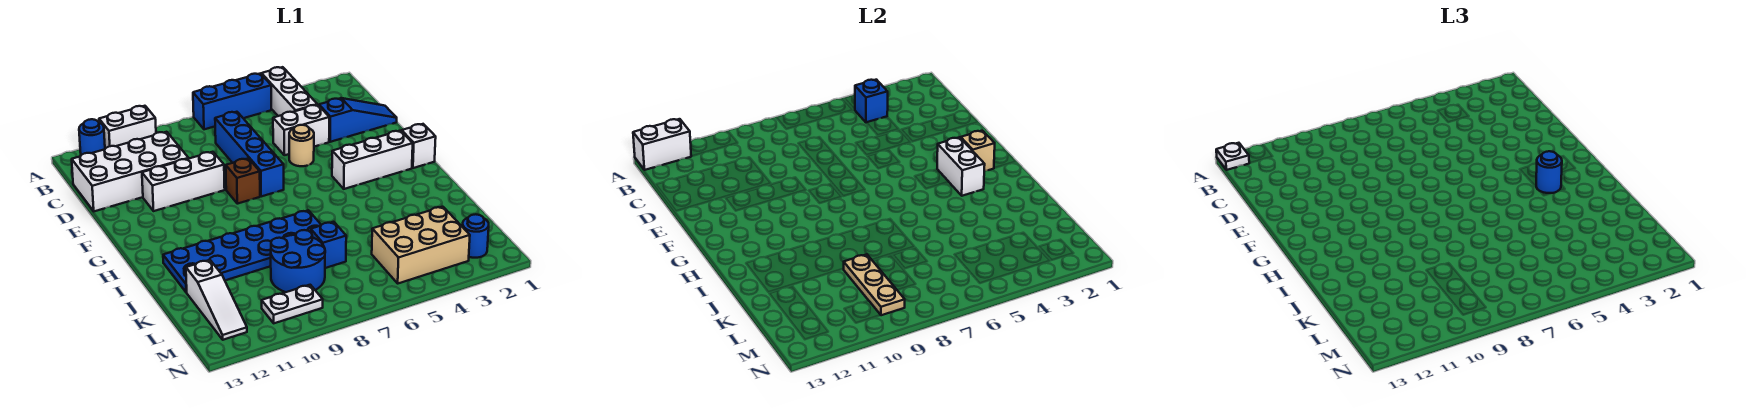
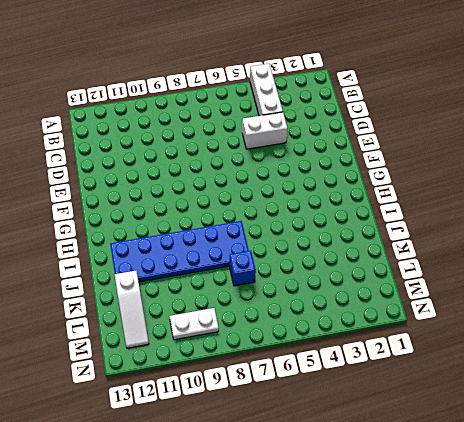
none -> blue 1x3 brick [193,73,271,129]
none -> white 1x2 brick [99,106,156,149]
none -> blue 1x1 round brick [79,119,105,155]

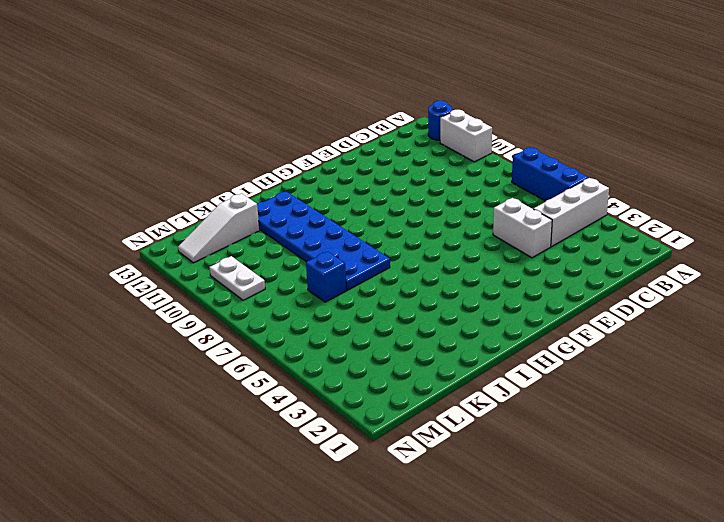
none -> blue 1x4 brick [215,112,284,197]
none -> white 2x4 brick [72,132,189,211]
none -> blue 1x3 slope [319,98,397,142]

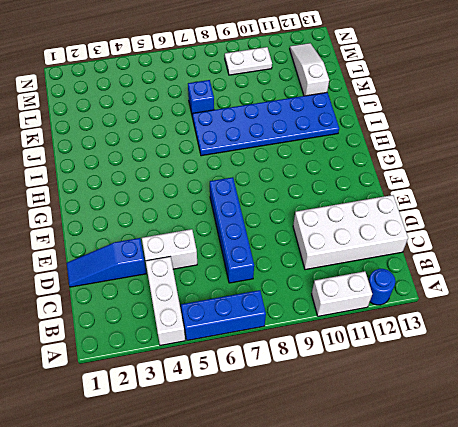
none -> tan 1x1 round brick [289,125,314,166]
none -> white 1x3 brick [142,152,225,211]
none -> brown 1x1 brick [226,158,260,204]

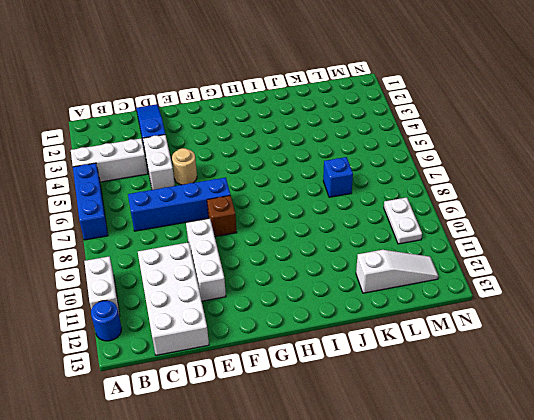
none -> white 1x1 brick [402,124,436,168]
none -> white 1x3 brick [332,131,413,189]
none -> blue 2x6 plate [163,210,321,292]

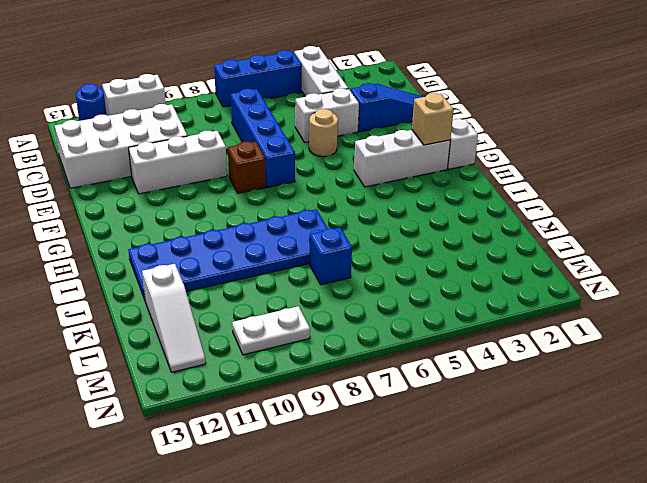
none -> blue 2x2 round brick [271,230,325,292]
none -> tan 2x3 brick [372,207,470,283]
none -> blue 1x1 round brick [462,214,489,258]

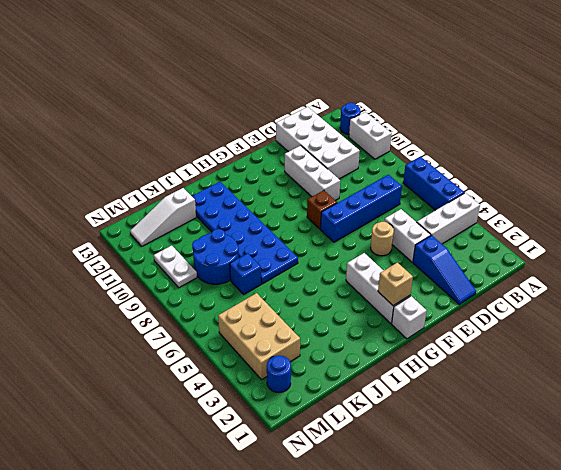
none -> white 1x2 brick [633,119,691,170]
none -> blue 1x1 brick [855,80,888,123]
none -> white 1x2 brick [937,137,985,196]

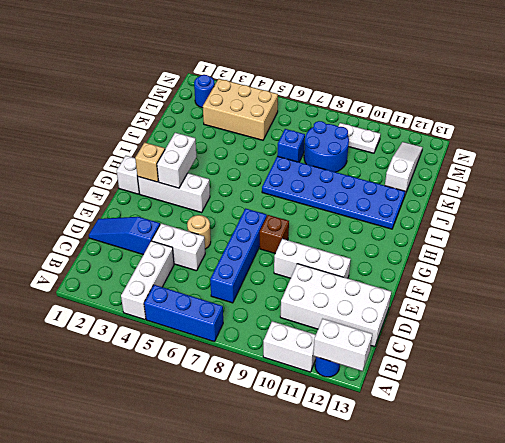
none -> blue 1x1 brick [855,80,888,123]
none -> tan 1x3 plate [844,254,905,315]
none -> white 1x1 plate [1216,143,1249,170]

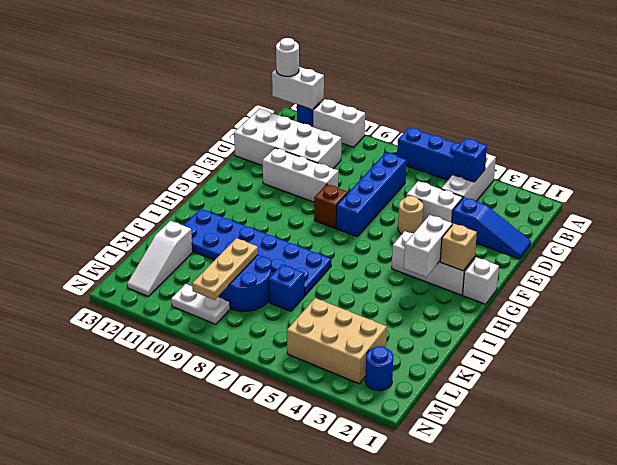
white 1x1 round brick [276,38,299,76] -> white 1x1 plate [1216,143,1249,170]
none -> blue 1x1 round brick [1536,151,1562,193]

